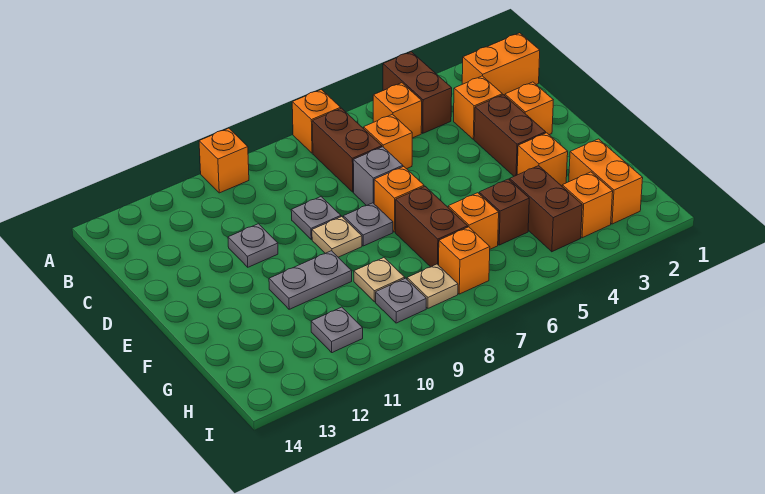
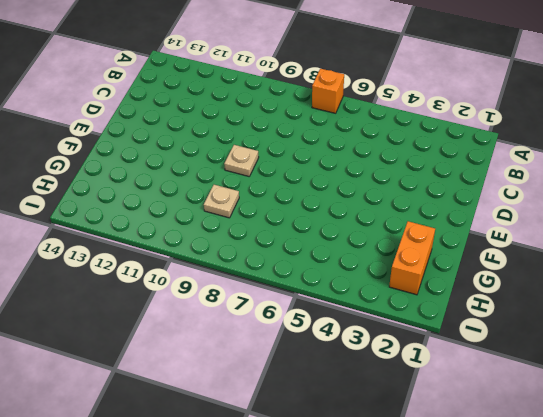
none -> brown 1x2 brick [383,52,452,133]
none -> orange 1x1 brick [199,128,249,193]
none -> orange 1x2 brick [462,33,540,96]

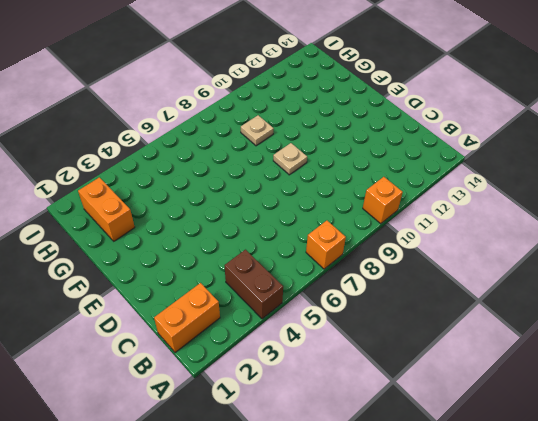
none -> orange 1x1 brick [373,83,422,138]
none -> brown 1x2 brick [312,108,382,192]
none -> orange 1x1 brick [454,76,502,139]

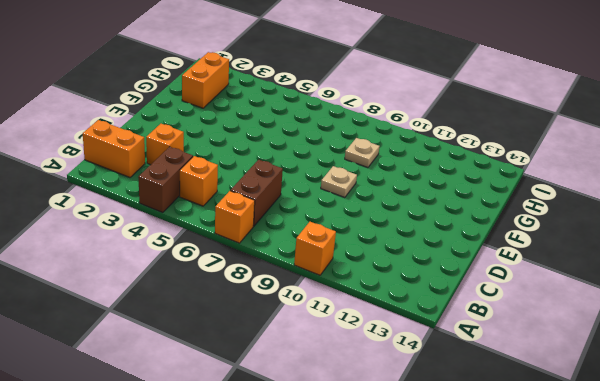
none -> orange 1x1 brick [364,114,412,169]
none -> orange 1x1 brick [505,82,553,135]
none -> brown 1x2 brick [474,95,546,176]

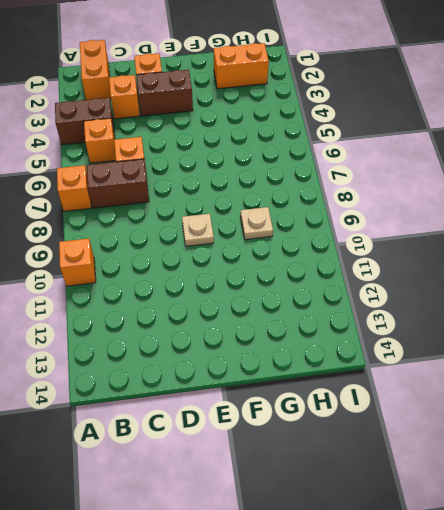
none -> grey 1x1 brick [353,147,403,206]
none -> grey 1x1 plate [291,197,341,239]
none -> grey 1x1 plate [228,224,278,267]

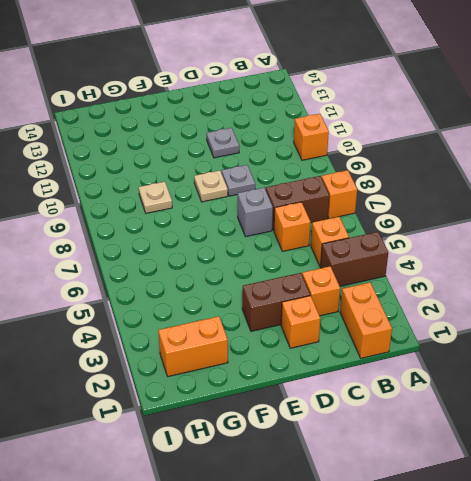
none -> orange 1x1 brick [374,167,424,232]
none -> grey 1x1 plate [343,203,393,246]
none -> orange 1x1 brick [517,133,568,186]

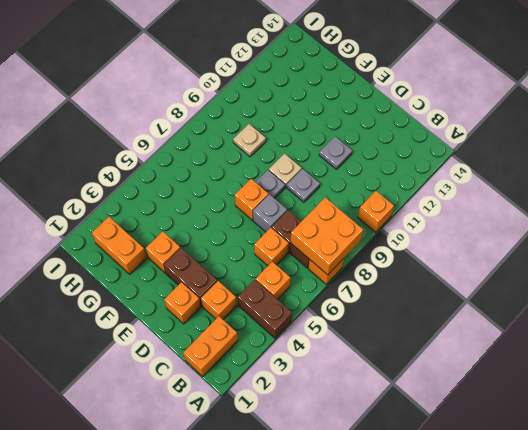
orange 2x2 brick [290,198,363,275] -> none
none -> brown 1x2 brick [396,187,468,267]
none -> grey 1x2 plate [269,251,352,309]
none -> brown 1x2 brick [510,166,582,252]

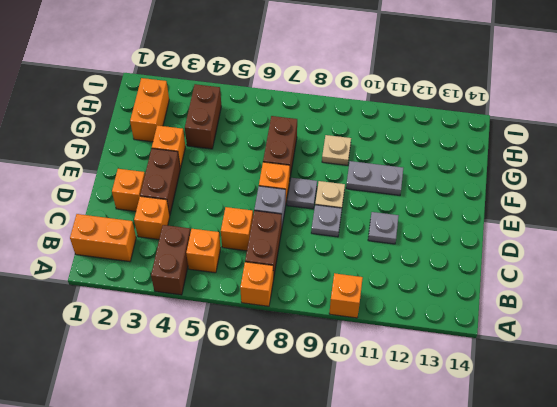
none -> brown 1x1 brick [479,179,529,245]
none -> orange 1x1 brick [448,193,499,249]
none -> orange 1x1 brick [562,172,613,238]

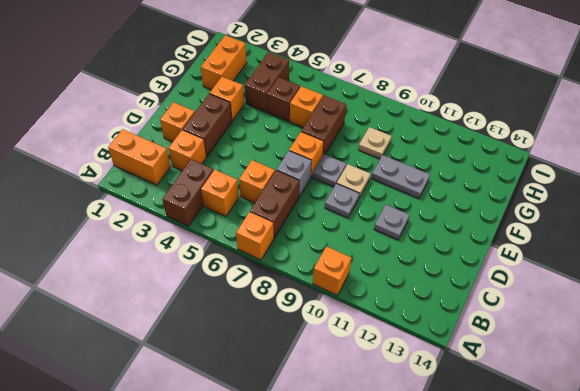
none -> orange 1x1 brick [562,172,613,238]
none -> orange 1x1 brick [439,227,490,294]
none -> tan 1x1 plate [407,264,458,308]

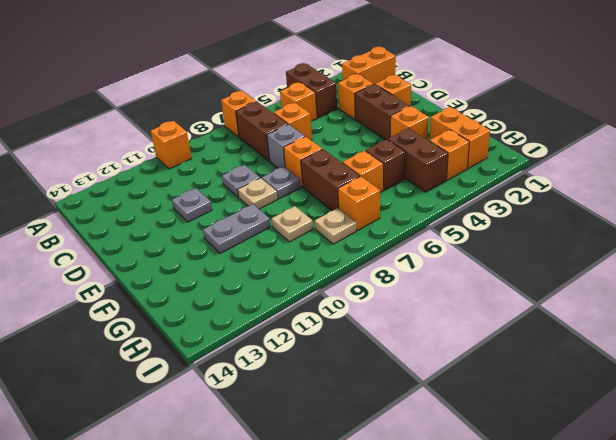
none -> grey 1x1 plate [376,278,426,323]
none -> grey 1x1 plate [311,307,363,353]

